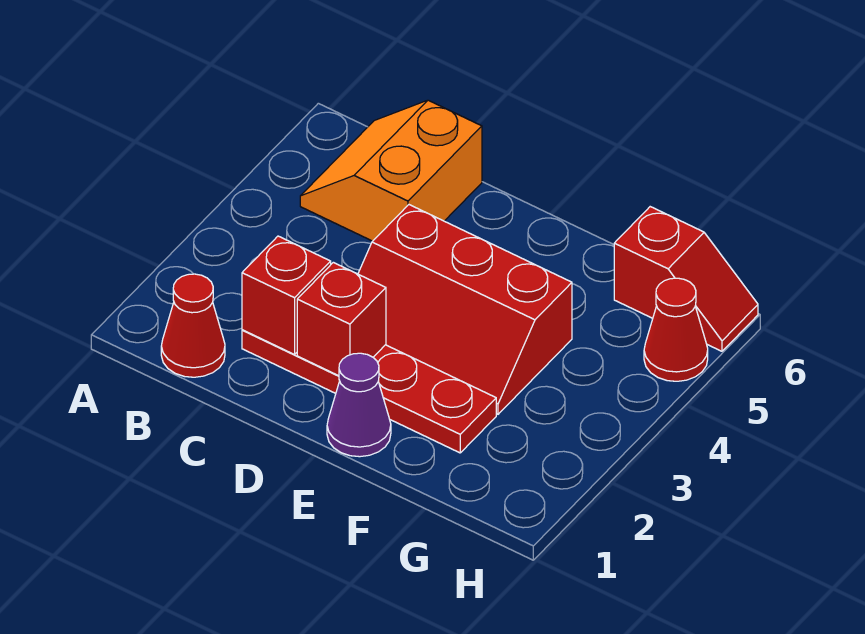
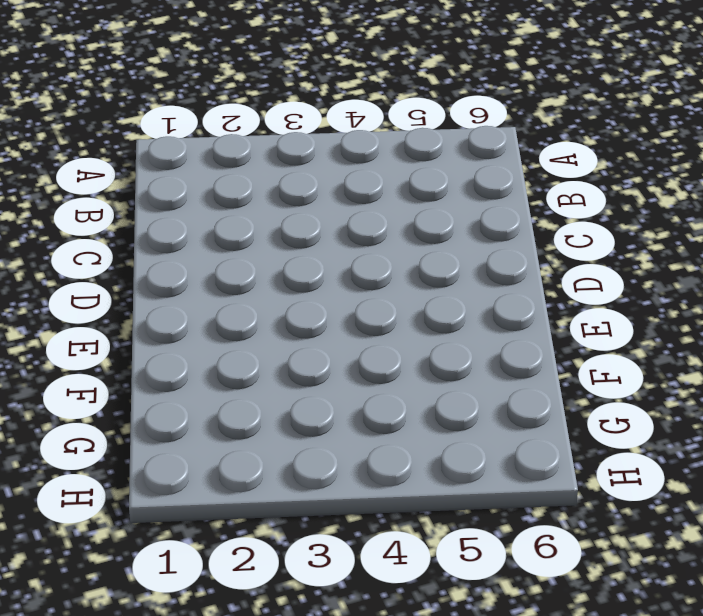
none -> red 1x1 cone [161,274,225,377]
none -> orange 2x2 slope [300,100,482,241]

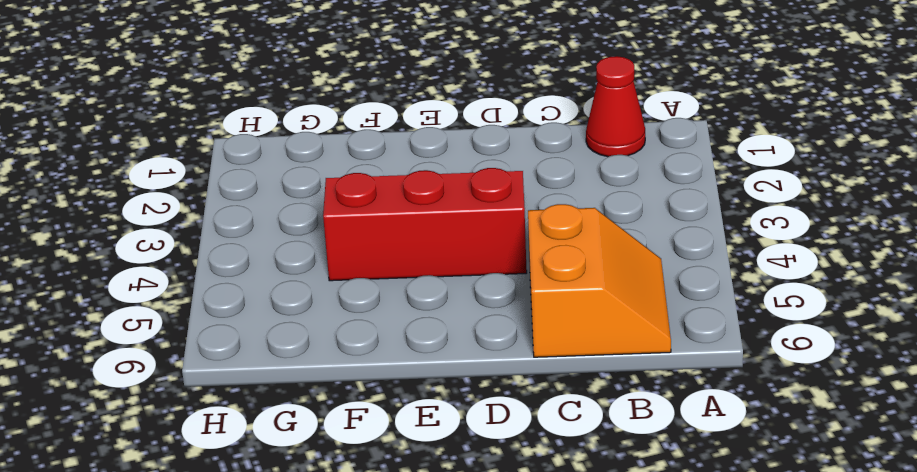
none -> red 1x4 plate [242,330,496,453]
none -> purple 1x1 cone [327,353,391,457]

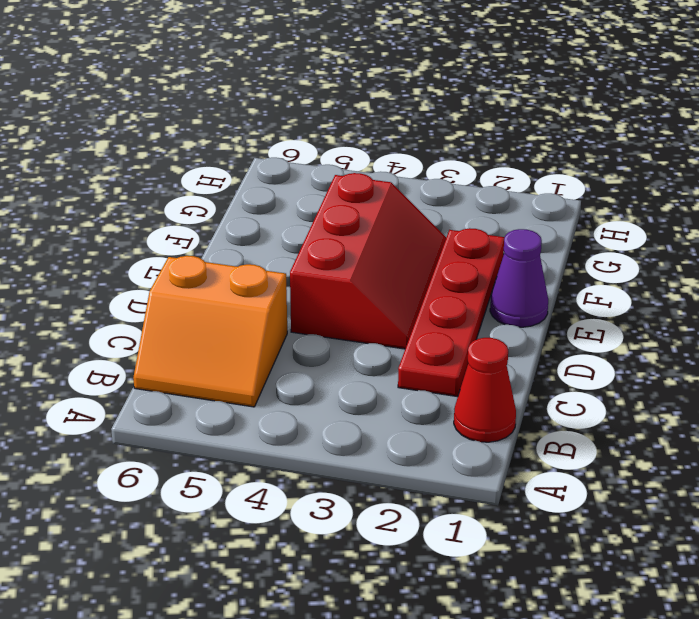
none -> red 1x2 slope [614,207,758,351]
none -> red 1x1 cone [644,278,708,381]

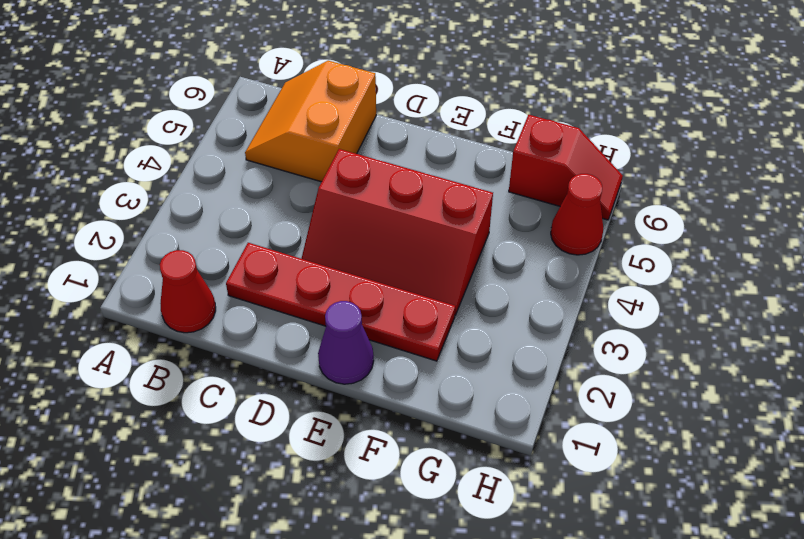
none -> red 1x1 brick [242,236,331,355]
none -> red 1x1 brick [297,262,386,376]

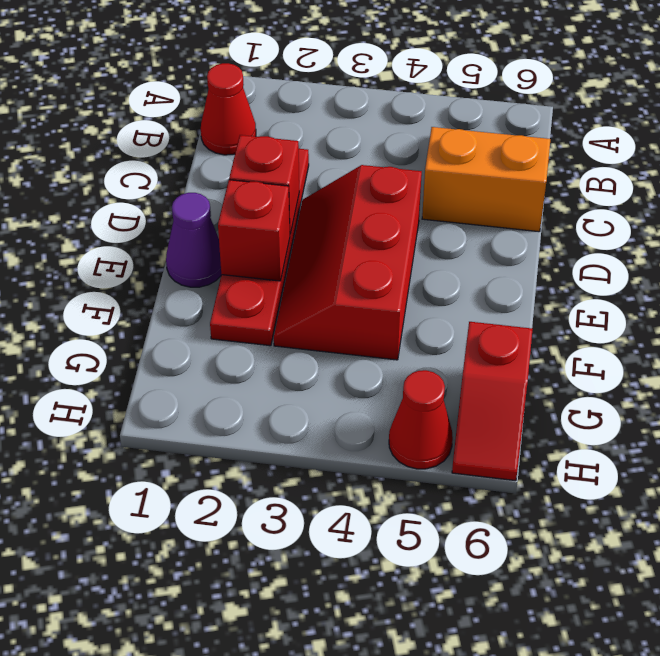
red 1x1 brick [218,180,290,281] -> red 1x1 brick moved to [242,236,331,355]

